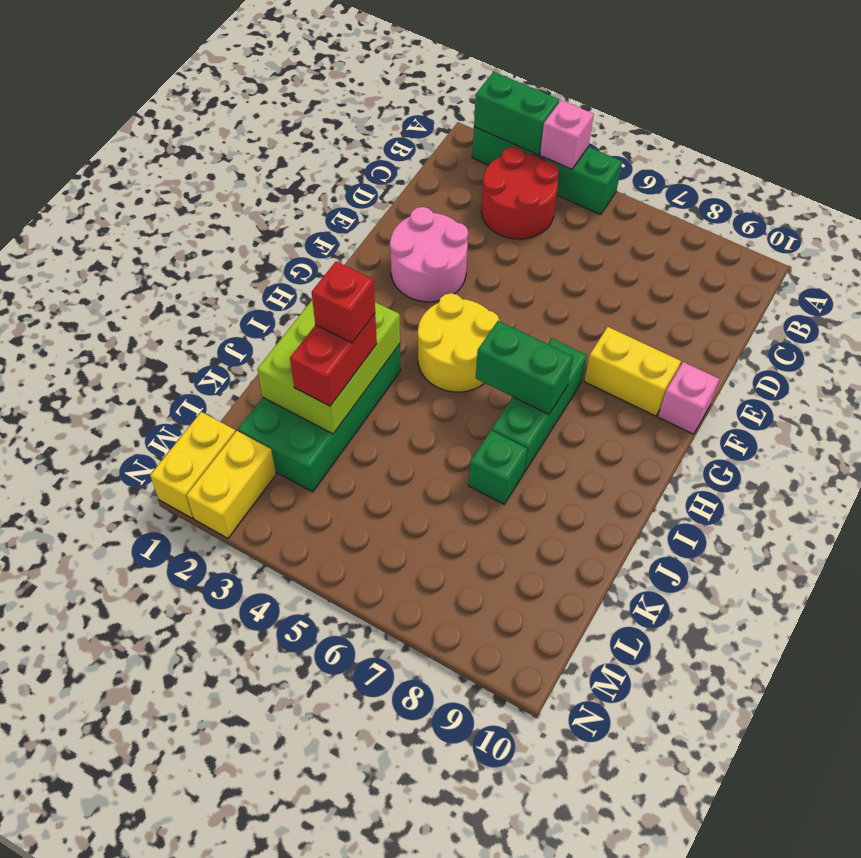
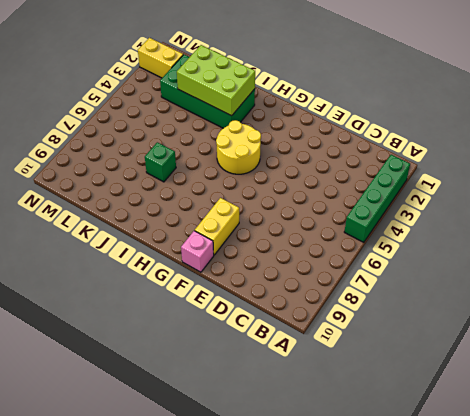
none -> red 2x2 round brick [481,147,559,239]
none -> pink 2x2 round brick [390,207,468,302]
none -> green 1x3 brick [492,339,587,472]

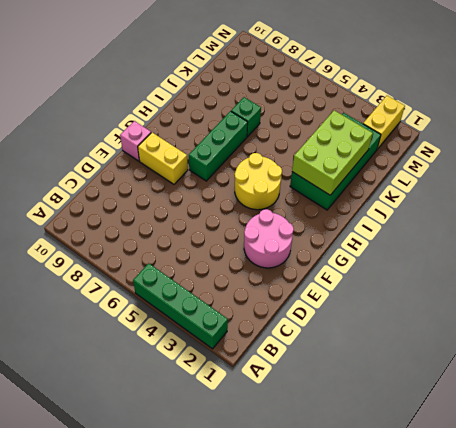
none -> red 2x2 round brick [481,147,559,239]
none -> yellow 1x2 brick [150,412,235,518]
none -> green 1x2 brick [474,72,559,155]

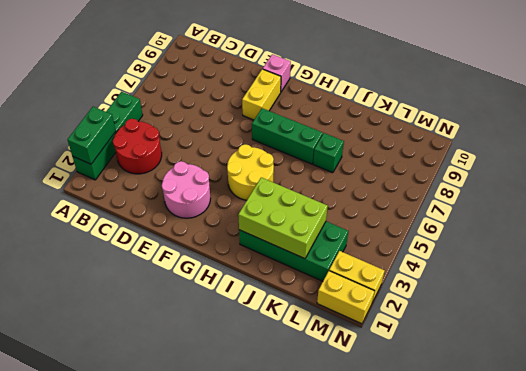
none -> pink 1x1 brick [540,100,594,169]
none -> green 1x2 brick [476,321,573,414]
none -> red 1x2 brick [290,314,377,406]

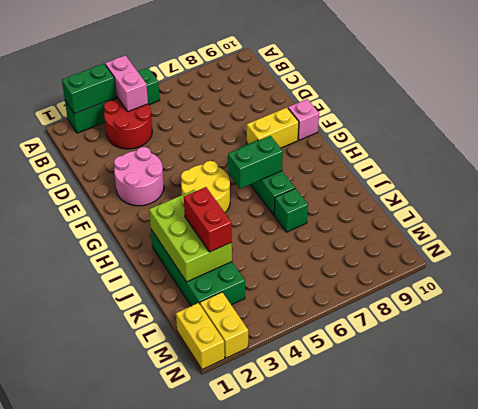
pink 1x2 brick [105,55,148,112] -> pink 1x1 brick [540,100,594,169]
none -> red 1x1 brick [312,261,375,343]

